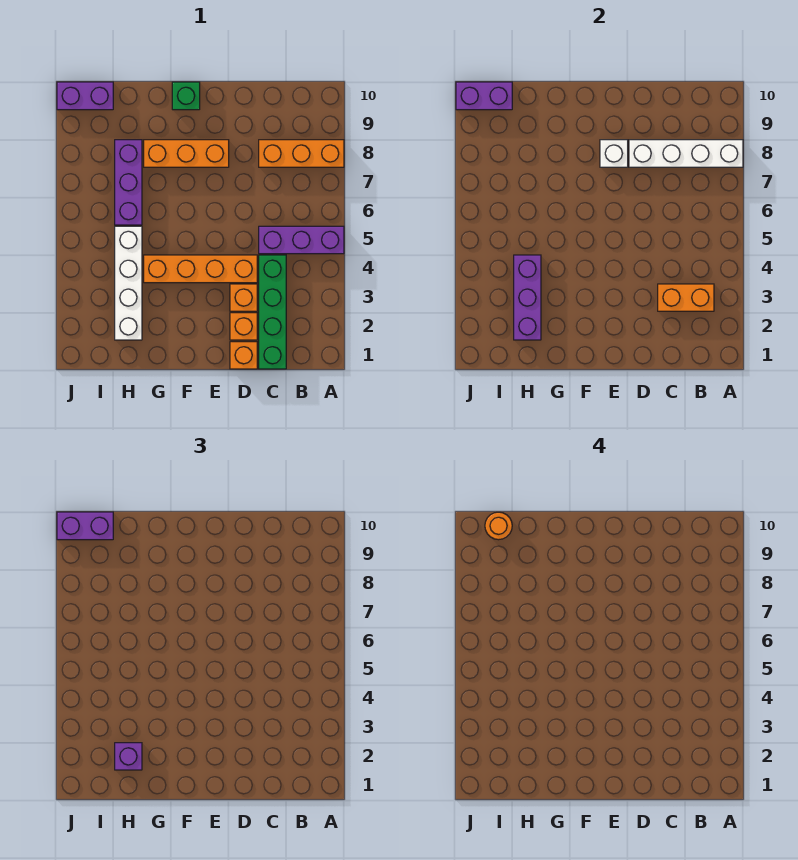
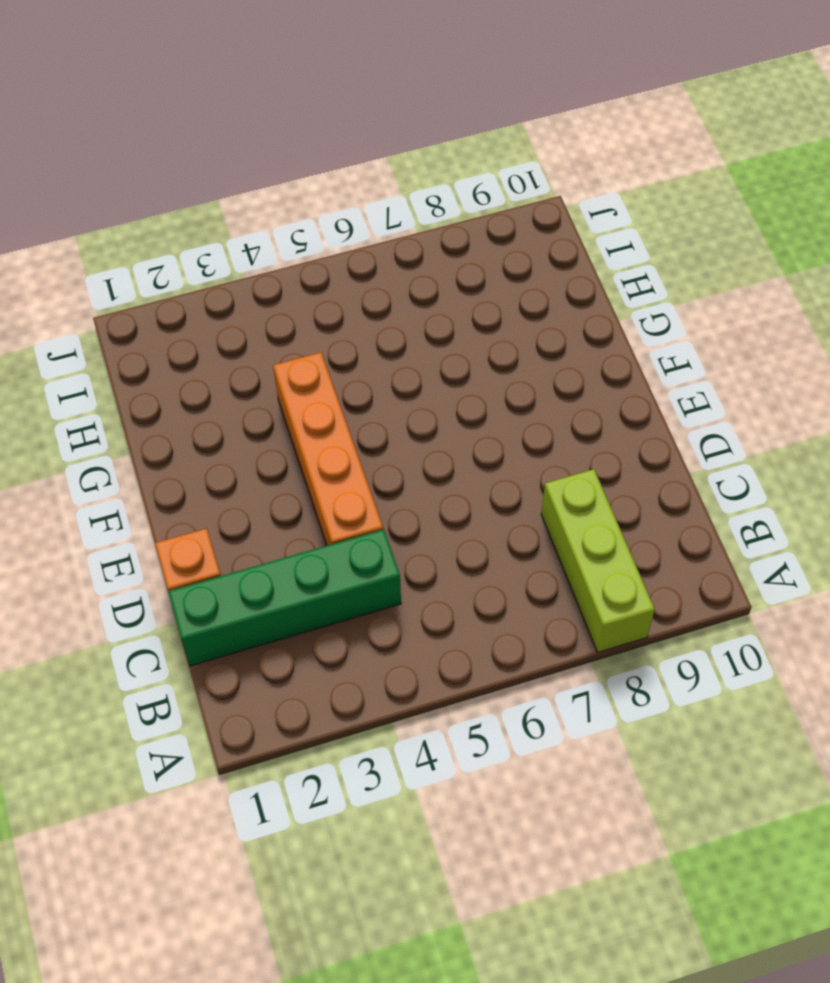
lime 1x3 brick [541,469,655,652] -> orange 1x3 brick [259,140,344,167]
none -> purple 1x3 brick [259,226,344,254]
none -> orange 1x1 brick [230,313,257,340]
none -> orange 1x1 brick [230,284,257,311]

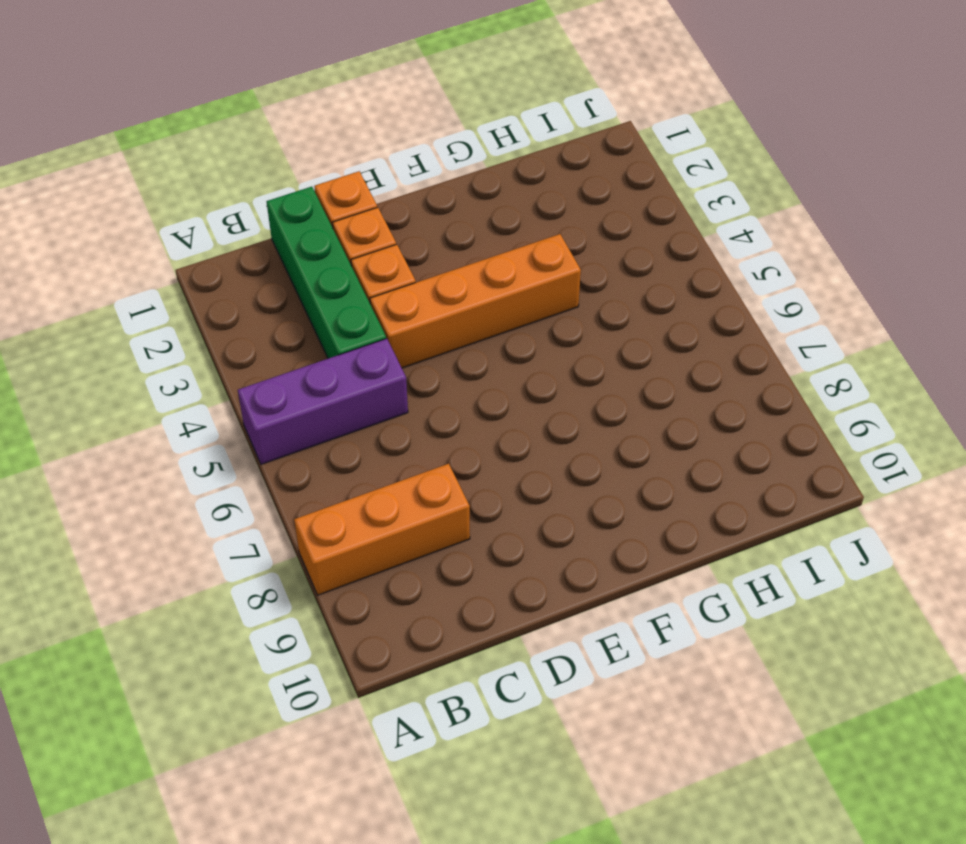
none -> orange 1x3 brick [144,140,229,167]
none -> green 1x1 brick [172,82,200,110]
none -> white 1x4 brick [115,226,142,340]

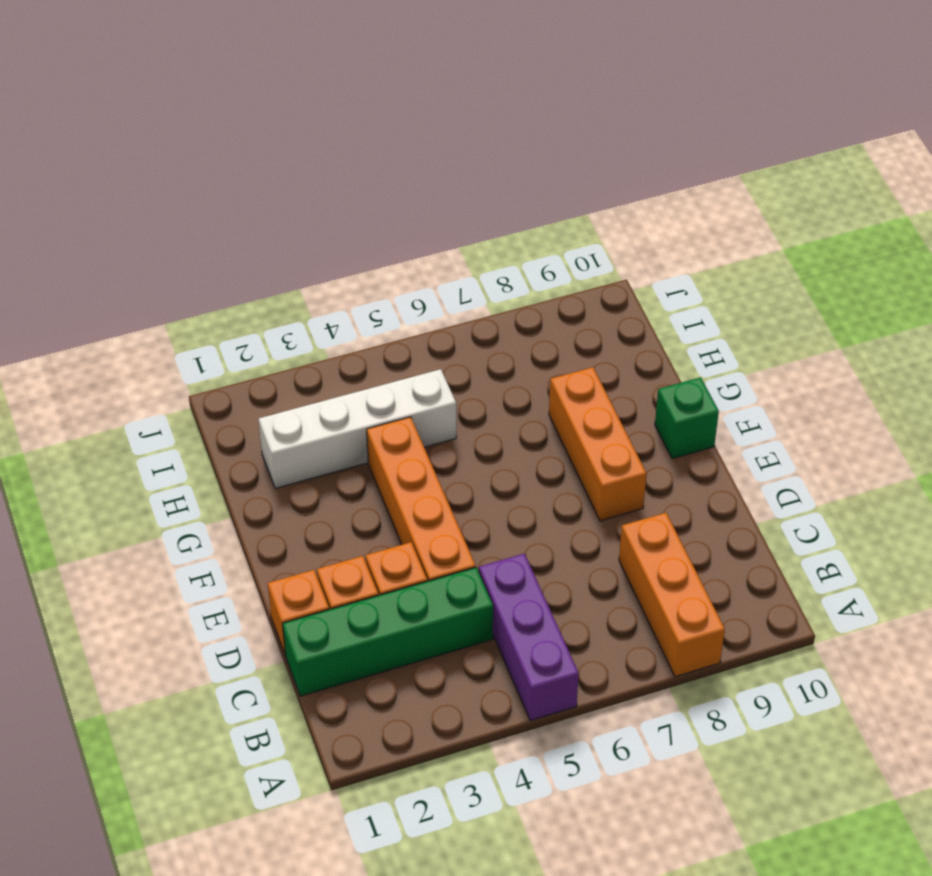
none -> purple 1x3 brick [115,140,142,225]
none -> purple 1x2 brick [57,82,113,110]
none -> white 1x4 brick [629,140,743,167]

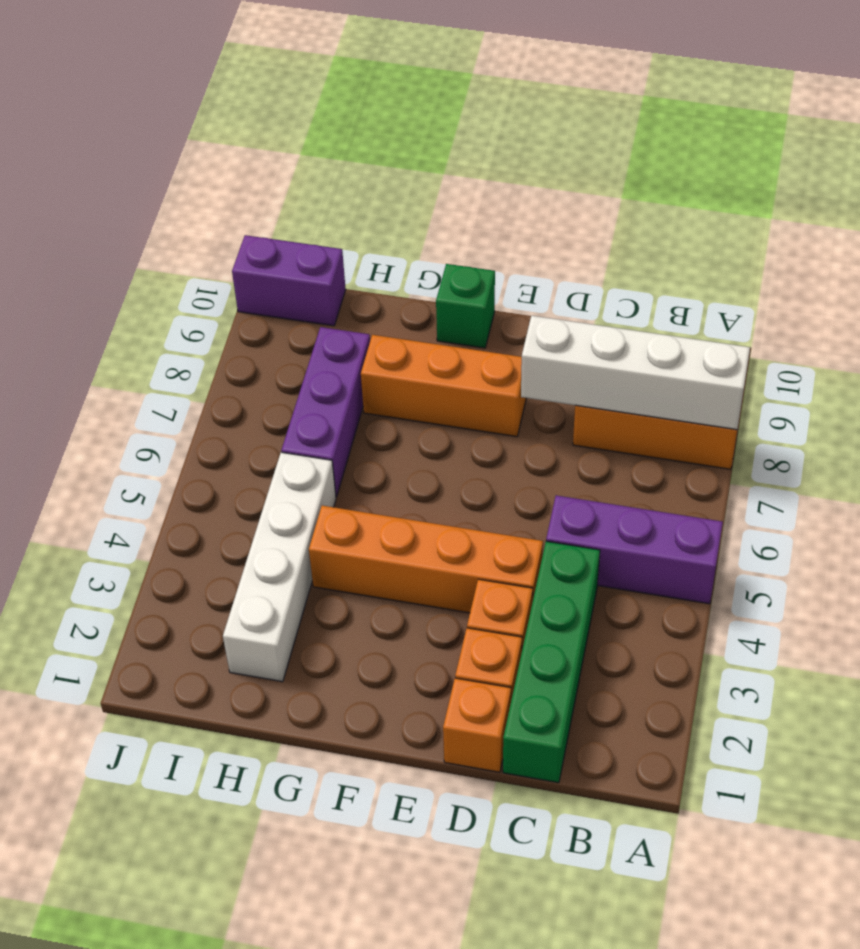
none -> orange 1x2 brick [658,284,714,311]
none -> white 1x1 brick [600,140,628,167]
none -> purple 1x3 brick [514,255,541,340]

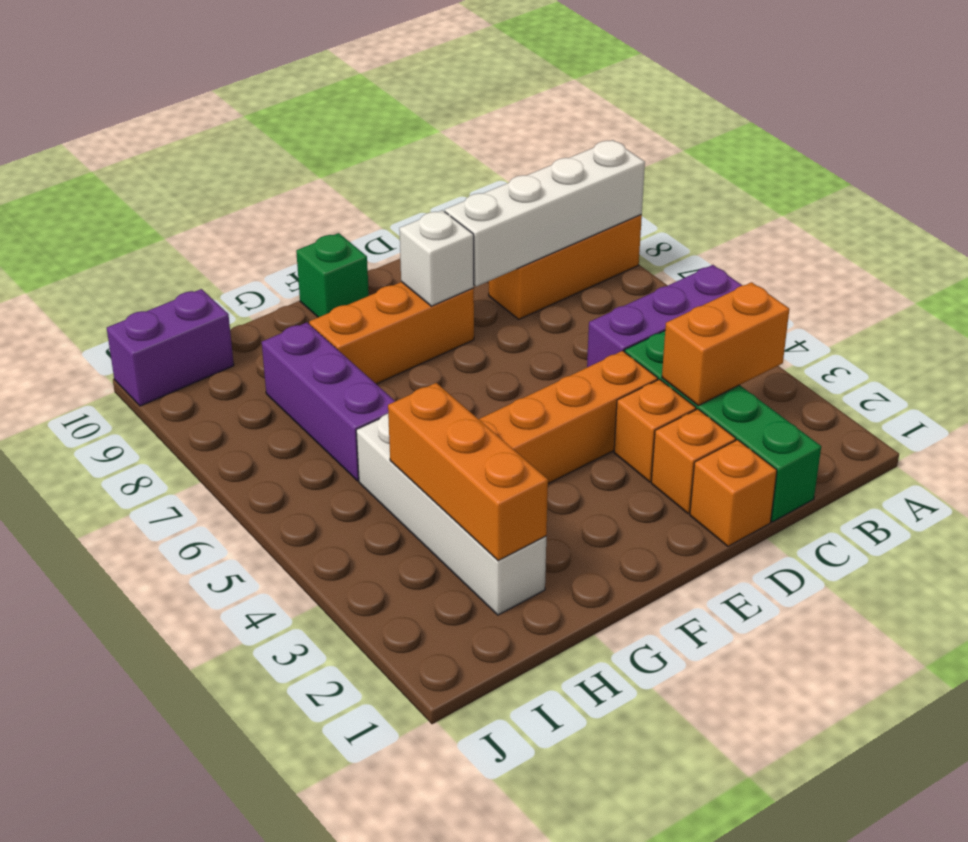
orange 1x3 brick [388,383,548,561] -> purple 1x3 brick [514,255,541,340]
none -> purple 1x2 brick [456,82,512,110]
none -> purple 1x1 brick [115,743,142,770]
none -> purple 1x2 brick [57,512,113,540]

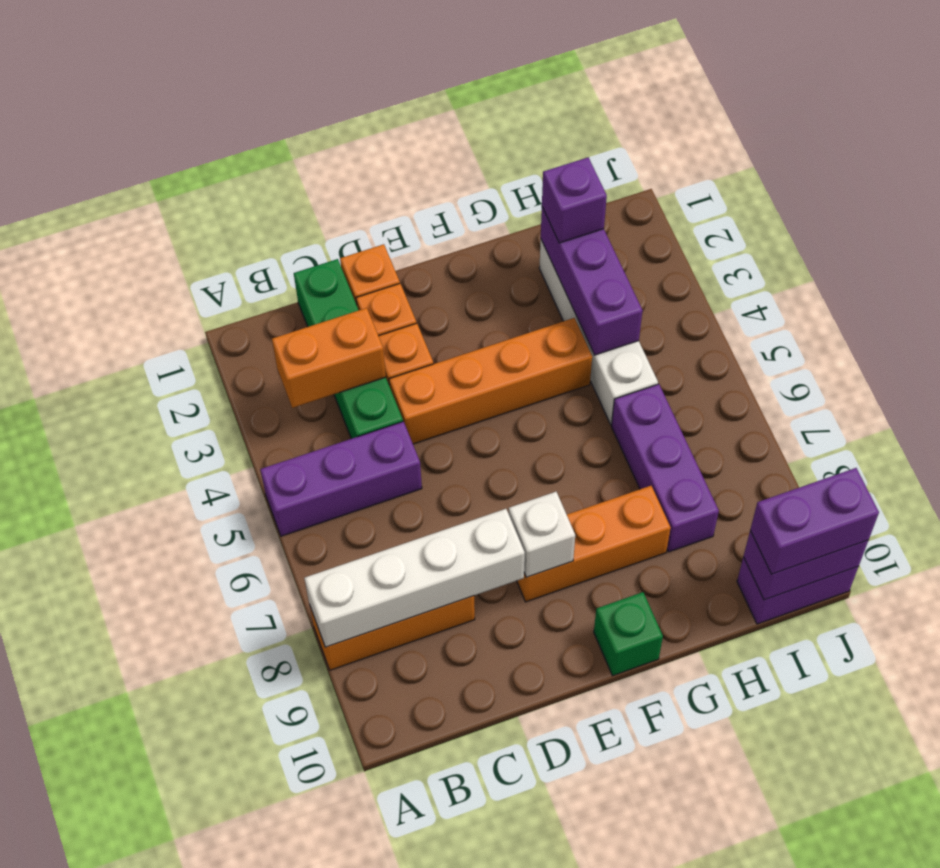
none -> orange 1x1 round brick [485,512,512,540]

